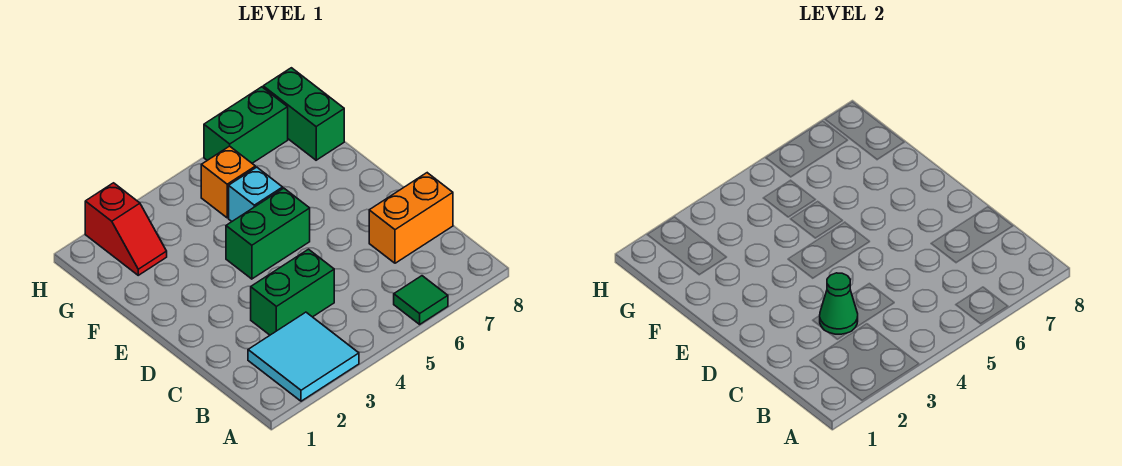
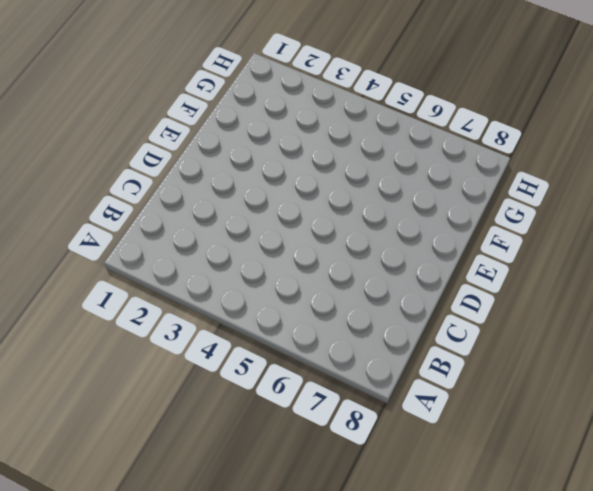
none -> cyan 2x2 tile [248,312,359,401]
none -> green 1x1 tile [394,276,448,324]

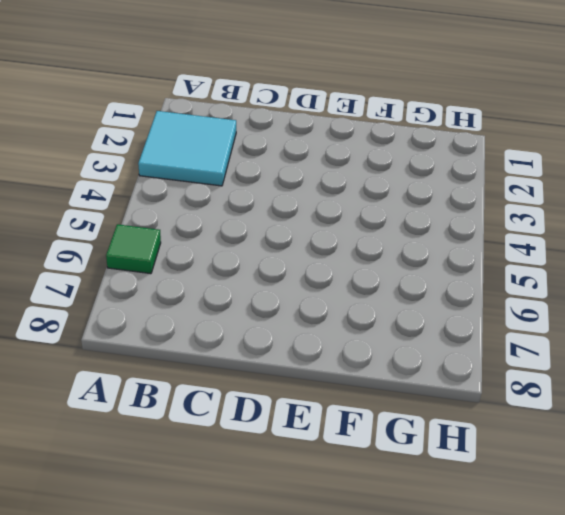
none -> green 1x2 brick [251,249,334,335]
none -> orange 1x2 brick [369,173,453,263]

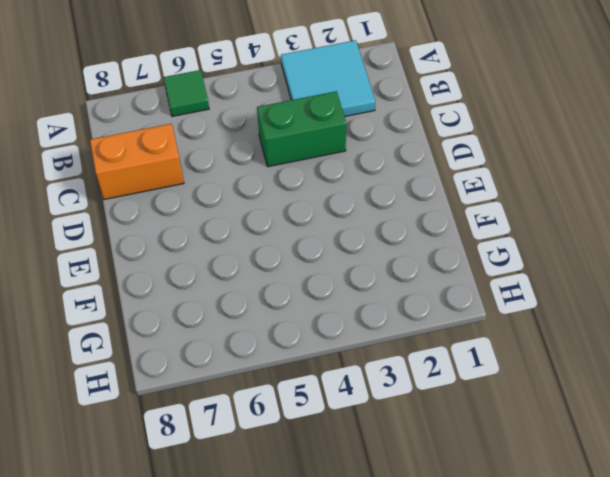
none -> green 1x2 brick [226,188,310,279]
none -> cyan 1x1 brick [229,167,283,221]

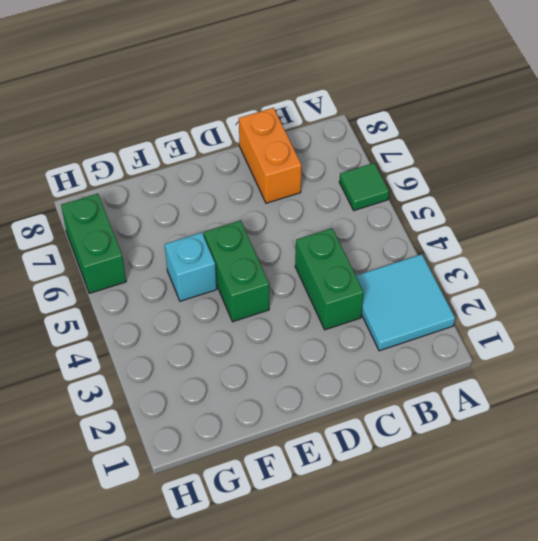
none -> red 1x2 slope [85,183,167,275]
none -> orange 1x1 brick [201,146,255,218]

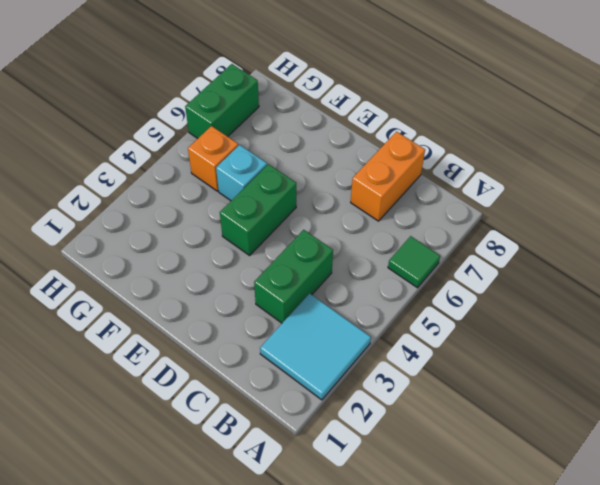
none -> red 1x2 slope [85,183,167,275]
none -> green 1x2 brick [263,68,344,160]

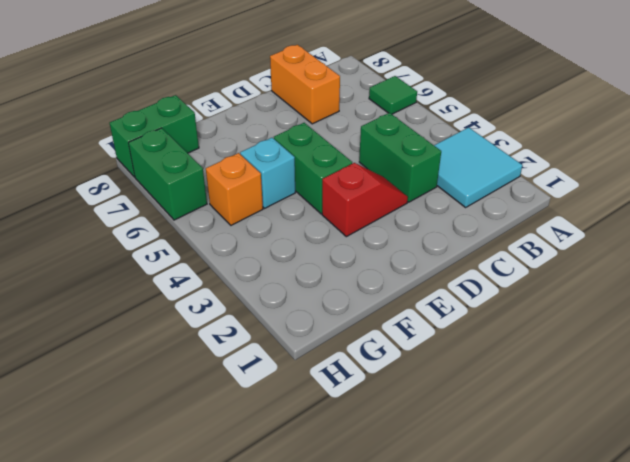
red 1x2 slope [322,163,408,237] -> red 1x2 slope moved to [85,183,167,275]
none -> green 1x1 cone [820,273,858,334]

